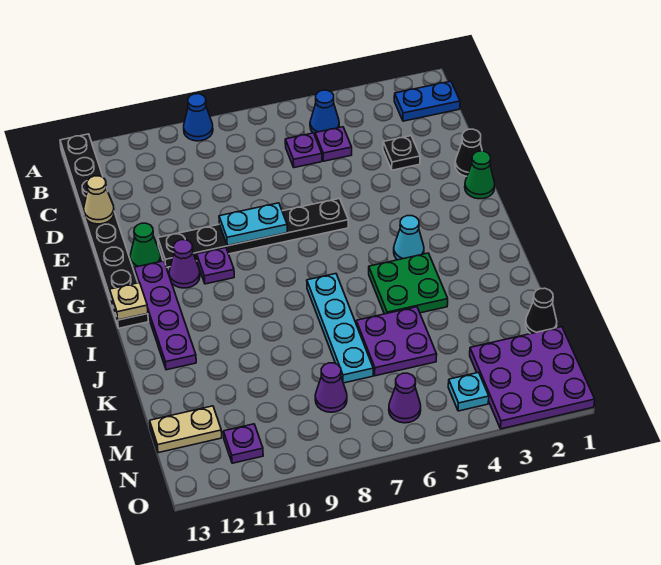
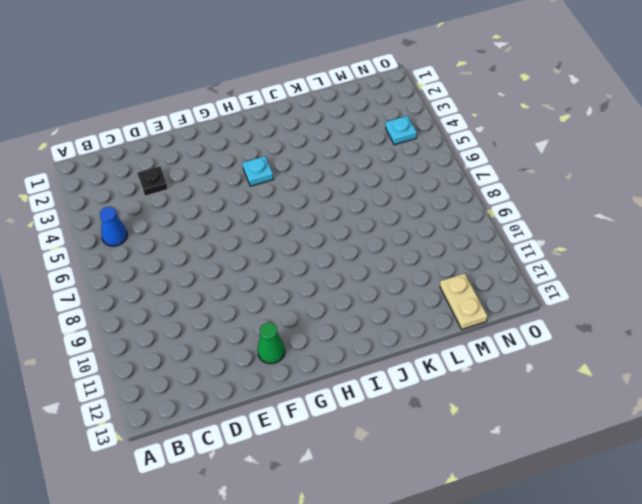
cyan 1x1 plate [242,156,273,186] -> cyan 1x1 cone [394,216,424,260]
none -> blue 1x1 cone [184,94,213,141]
none -> black 1x8 plate [60,134,149,328]
none -> blue 1x2 plate [394,81,460,121]

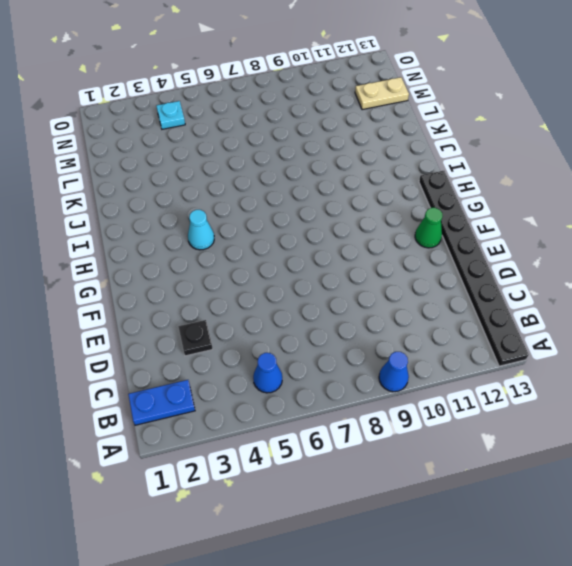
none -> purple 1x1 plate [315,127,352,161]
none -> purple 1x1 plate [285,133,322,168]
none -> black 1x1 cone [455,129,482,176]

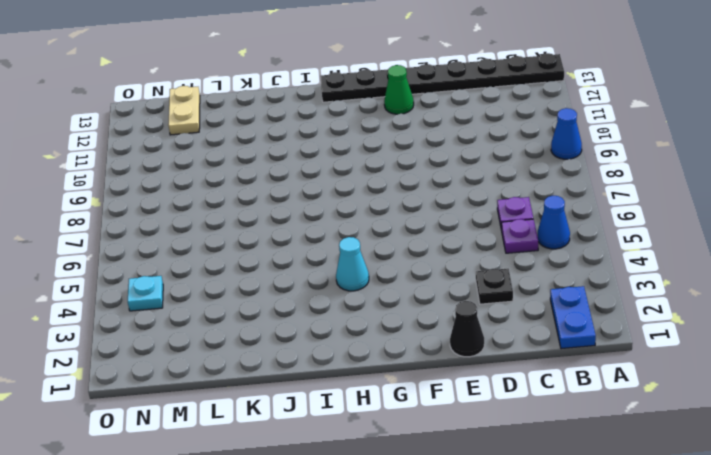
none -> green 1x1 cone [465,151,495,199]
none -> black 1x6 plate [158,198,348,268]
none -> purple 1x1 plate [197,248,234,284]

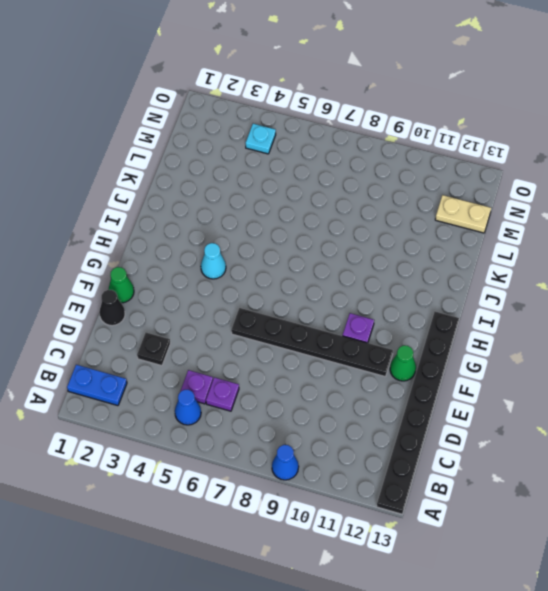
none -> purple 1x1 cone [169,240,200,288]
none -> purple 1x4 plate [134,261,196,370]
none -> green 2x2 plate [369,253,448,314]

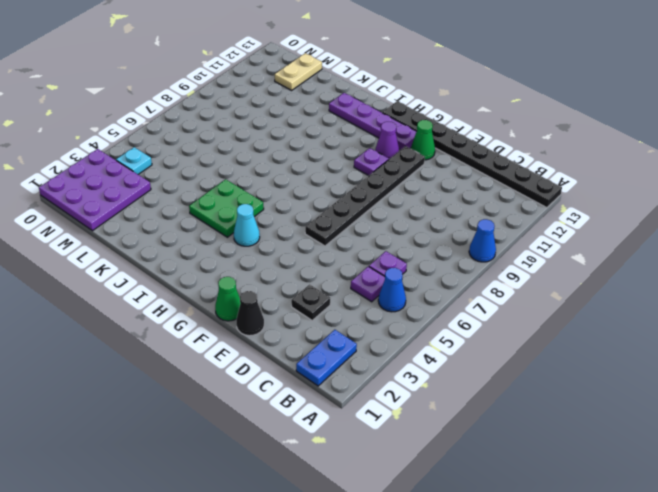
none -> cyan 1x4 plate [307,274,373,383]
none -> purple 2x2 plate [356,307,437,376]
none -> black 1x1 cone [525,288,557,334]

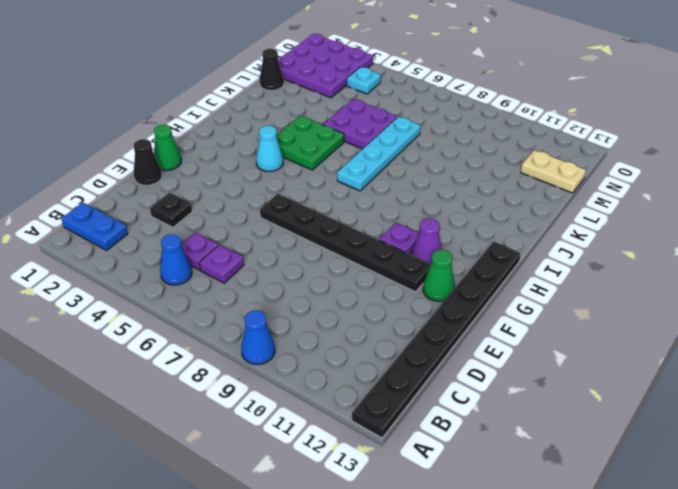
none -> purple 1x4 plate [134,261,196,370]
none -> purple 1x1 cone [315,363,347,412]
none -> purple 1x1 cone [389,373,421,423]

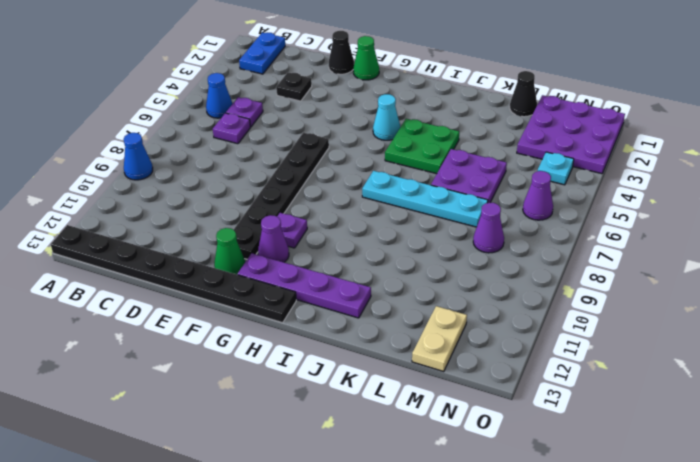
none -> purple 1x1 plate [223,424,263,463]
none -> tan 1x1 cone [84,176,114,224]
none -> cyan 1x2 plate [219,203,287,246]

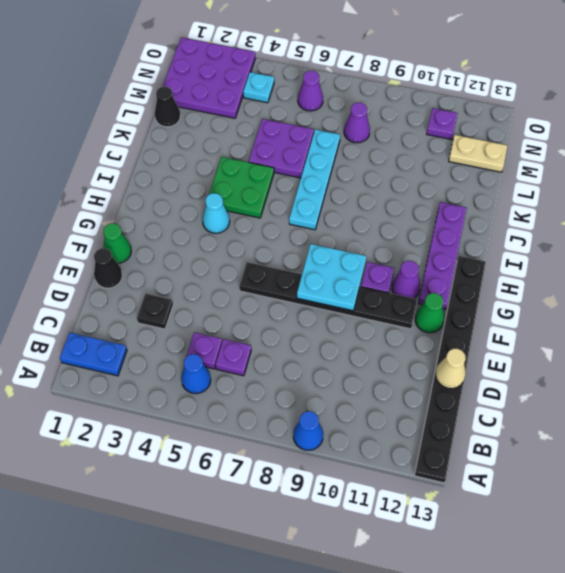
cyan 2x2 plate [297,244,366,311] -> cyan 1x2 plate [219,203,287,246]
none -> tan 1x1 plate [110,283,148,320]

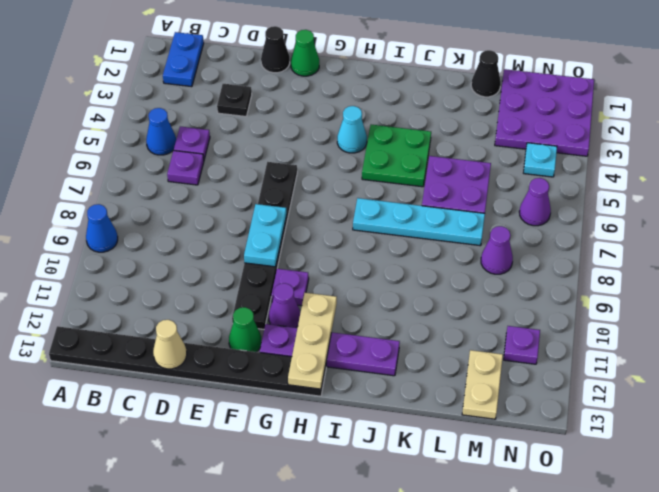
tan 1x3 plate [288,293,337,389] -> tan 1x1 plate [110,283,148,320]

